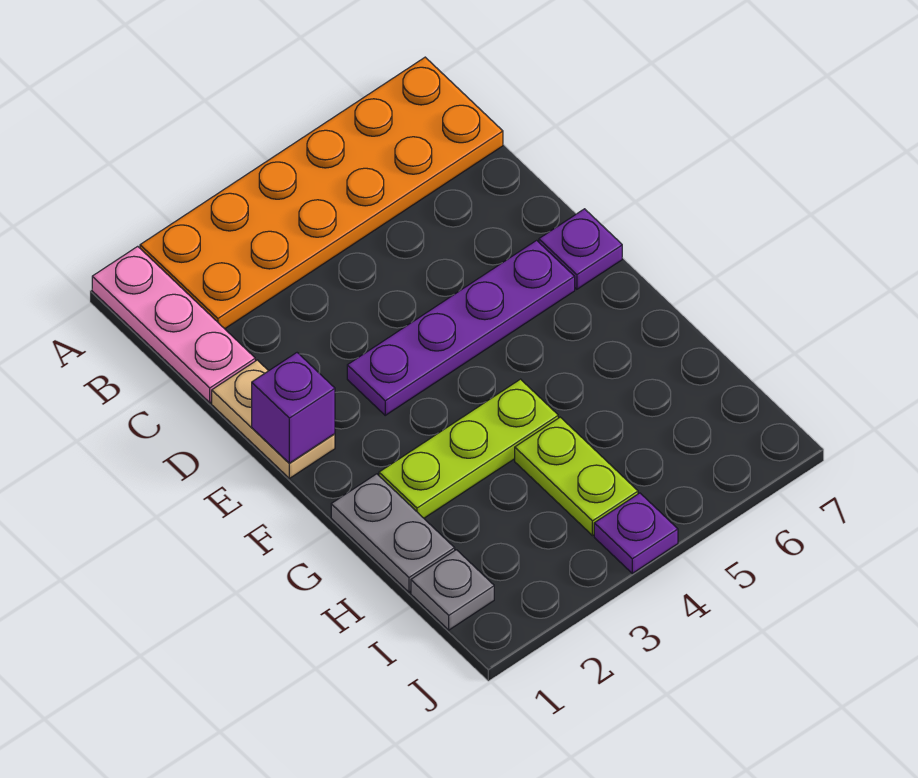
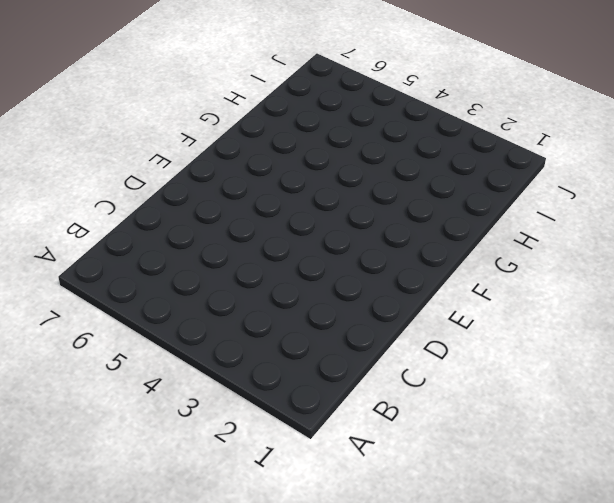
none -> pink 1x3 plate [92,246,255,403]
none -> orange 2x6 plate [140,57,503,329]

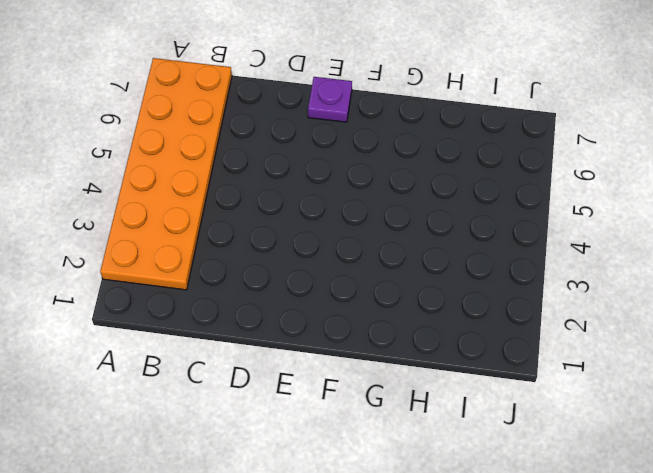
none -> pink 1x3 plate [92,246,255,403]
none -> tan 1x2 plate [212,360,335,478]

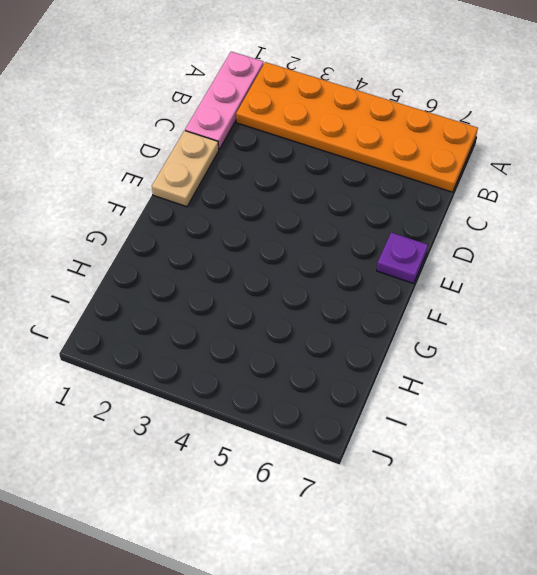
none -> purple 1x4 plate [347,240,575,415]
none -> grey 1x2 plate [331,474,455,592]

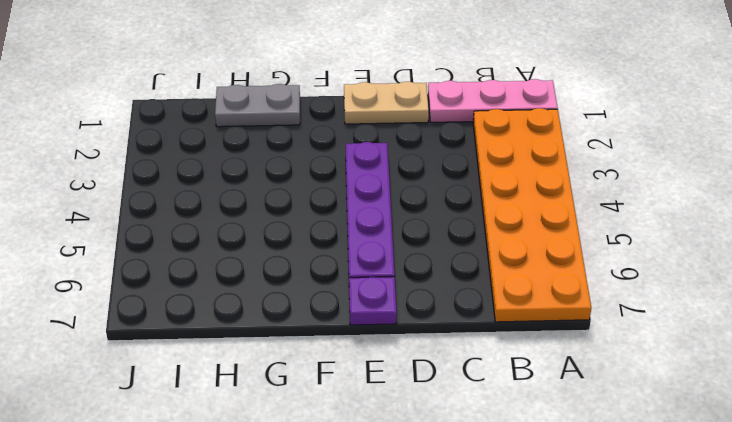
none -> lime 1x3 plate [379,379,558,518]
none -> lime 1x2 plate [515,417,638,536]

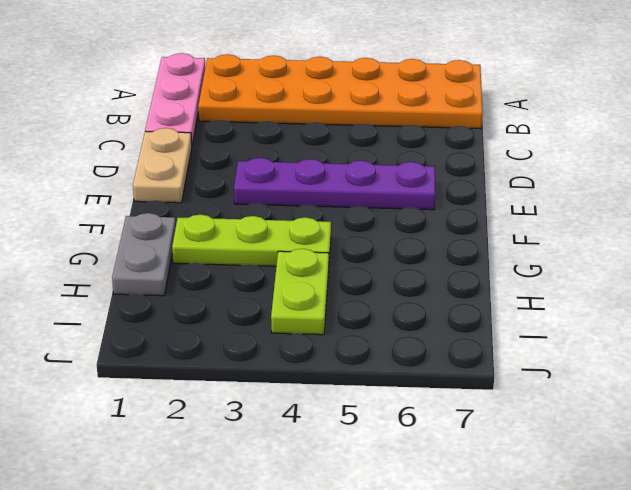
none -> purple 1x1 plate [539,209,622,289]
none -> grey 1x1 plate [411,550,494,630]

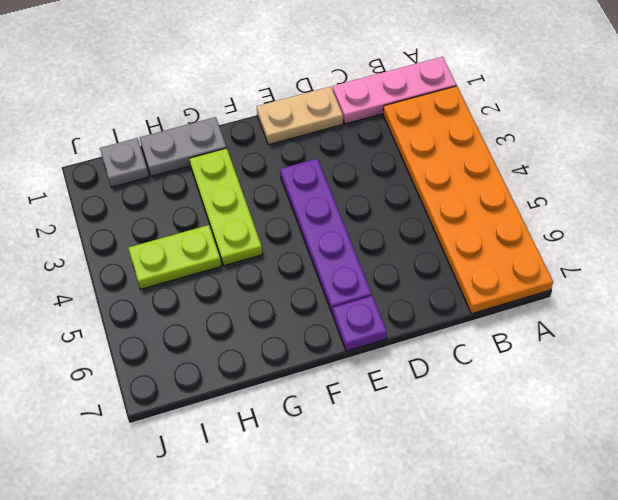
none -> purple 1x1 plate [594,493,678,573]
none -> purple 1x1 brick [252,353,335,463]

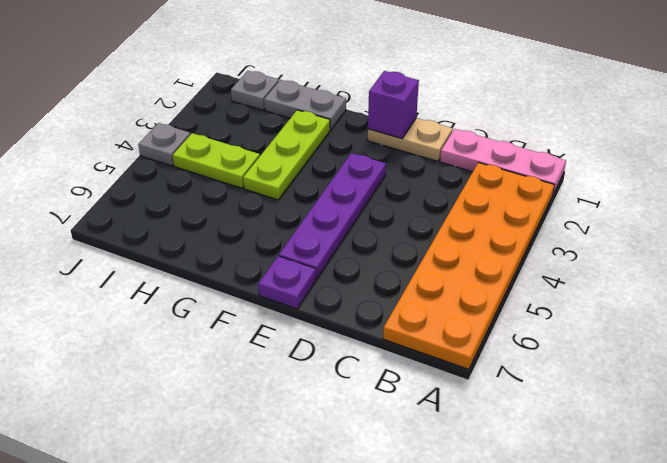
grey 1x1 plate [138,123,190,166] -> purple 1x1 plate [594,493,678,573]

